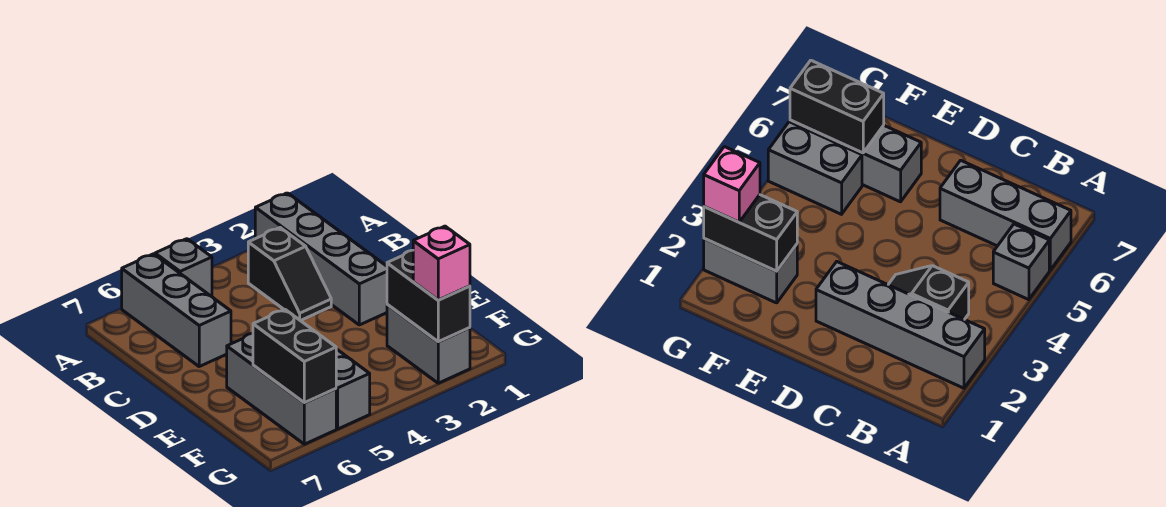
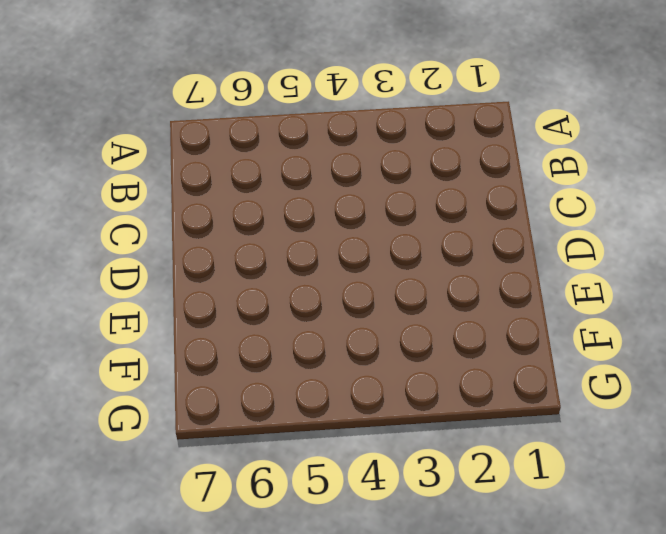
none -> grey 1x4 brick [255,193,387,325]
none -> grey 1x1 brick [155,239,212,297]

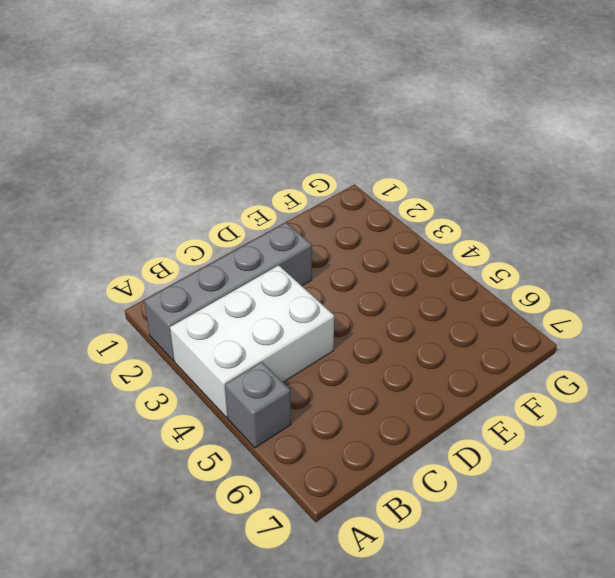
white 2x3 brick [170,265,334,418] -> black 1x2 slope [248,228,331,321]
none -> grey 1x3 brick [122,254,231,366]
none -> grey 1x3 brick [227,333,336,444]

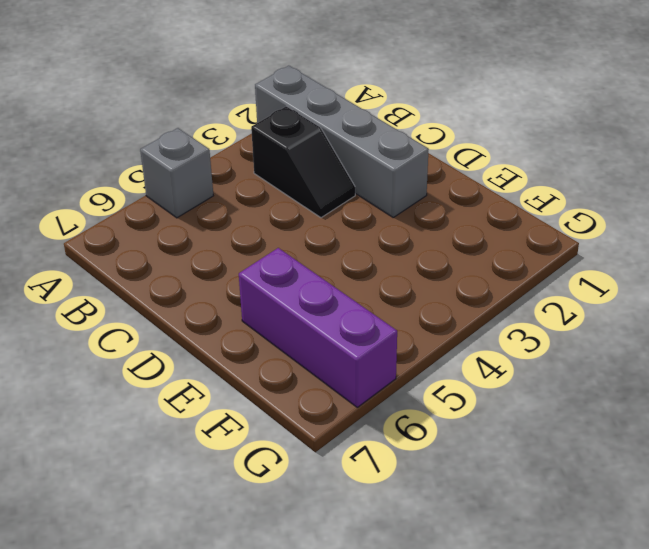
purple 1x3 brick [239,248,397,407] -> grey 1x3 brick [227,333,336,444]
none -> grey 1x3 brick [122,254,231,366]
none -> grey 1x2 brick [387,304,470,383]

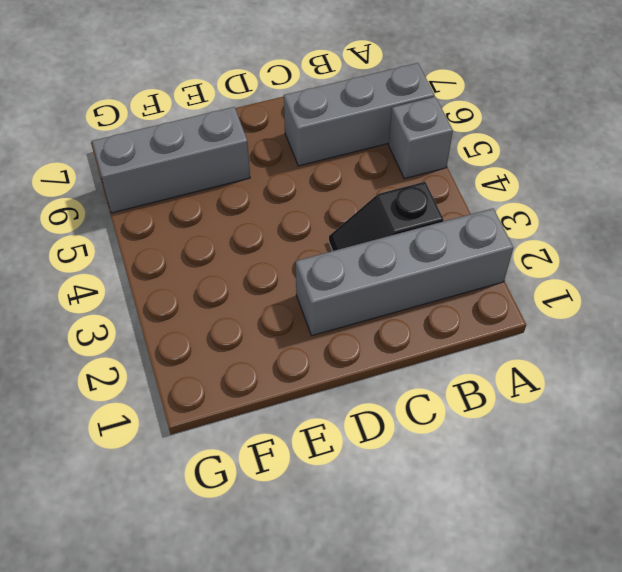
none -> grey 1x2 brick [387,304,470,383]
none -> grey 1x2 brick [336,349,370,429]

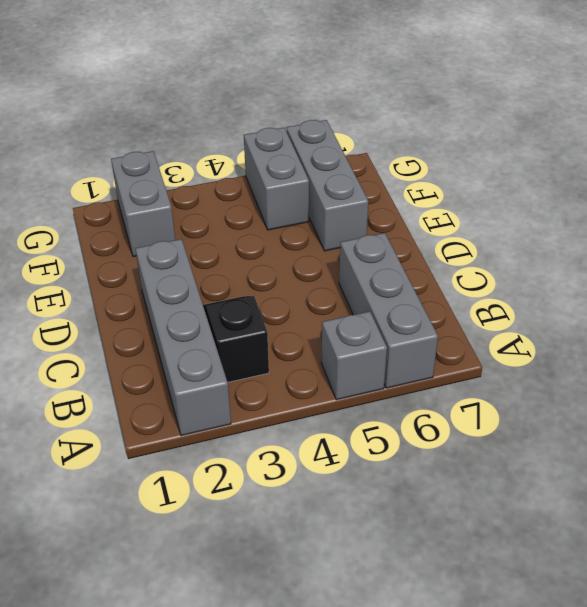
none -> black 1x2 brick [387,250,470,342]
none -> black 1x2 brick [253,309,336,403]

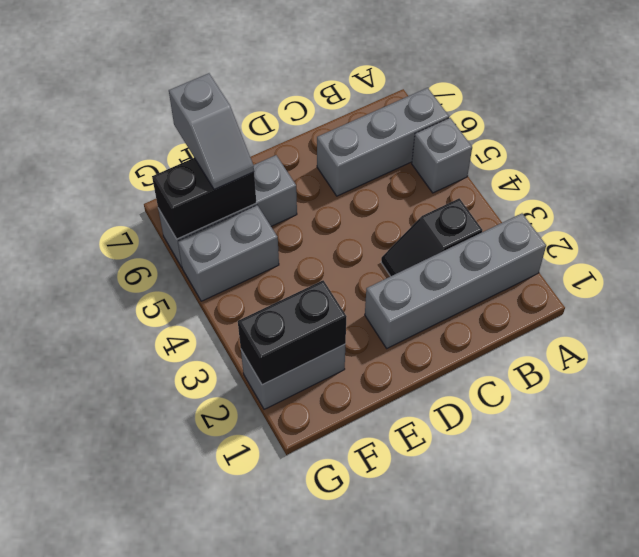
grey 1x2 slope [169,73,254,190] -> none
none -> pink 1x1 brick [413,226,470,300]

